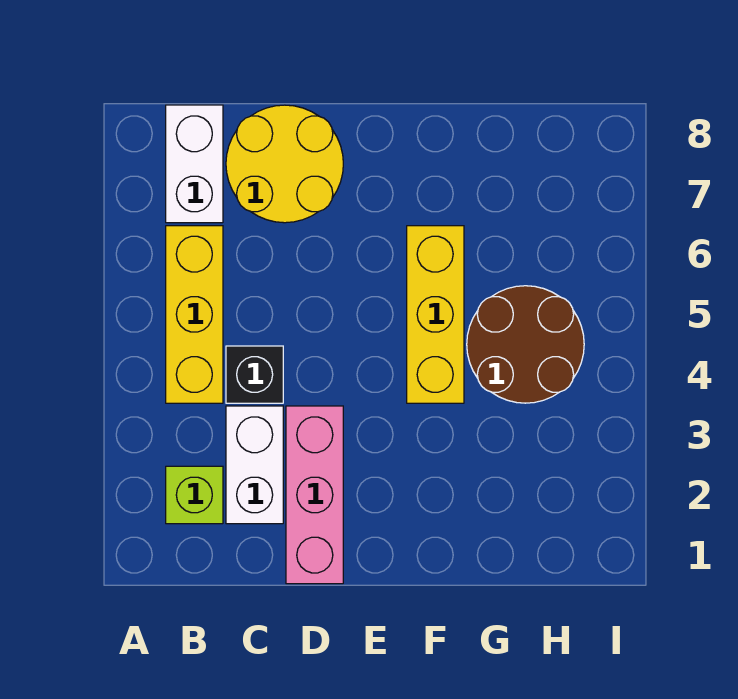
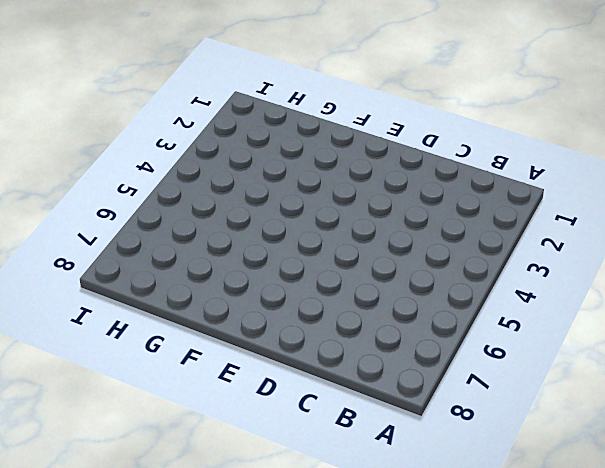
none -> lime 1x1 brick [166,466,223,524]
none -> yellow 1x3 brick [166,226,223,403]

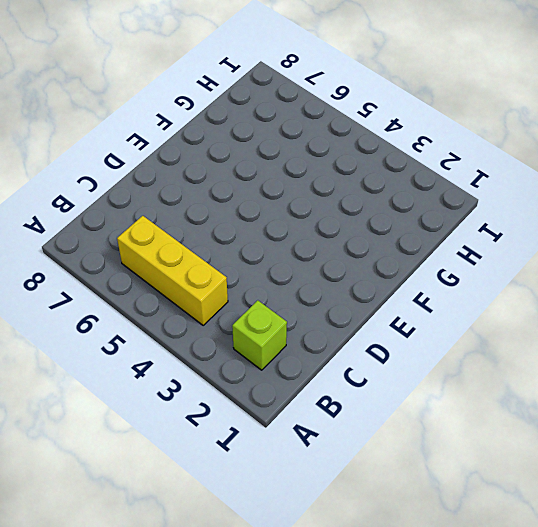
none -> white 1x2 brick [166,105,223,223]
none -> white 1x2 brick [226,406,283,524]

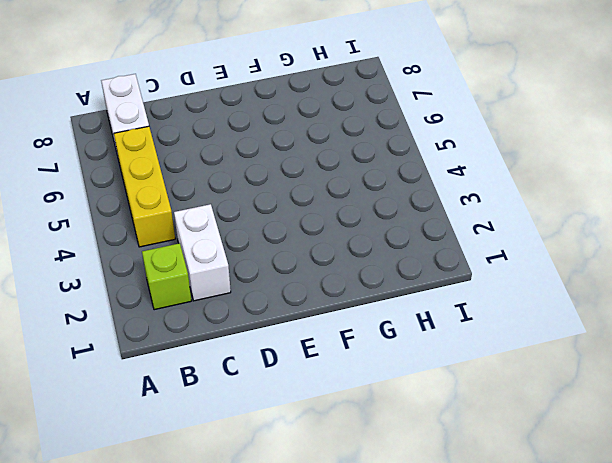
none -> black 1x1 brick [226,346,283,403]
none -> yellow 2x2 round brick [226,105,343,223]

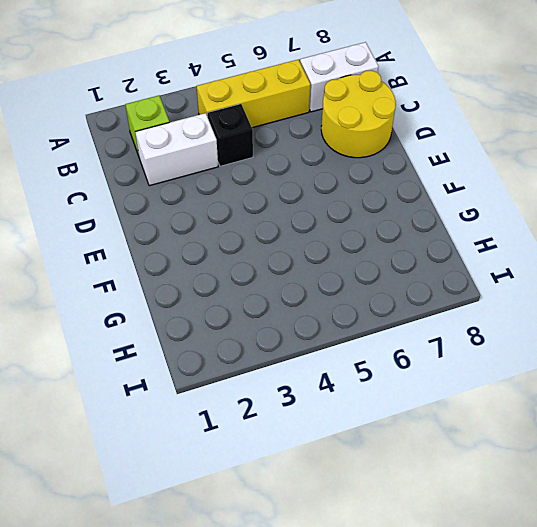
none -> pink 1x3 brick [286,406,343,584]
none -> yellow 1x3 brick [407,226,464,403]

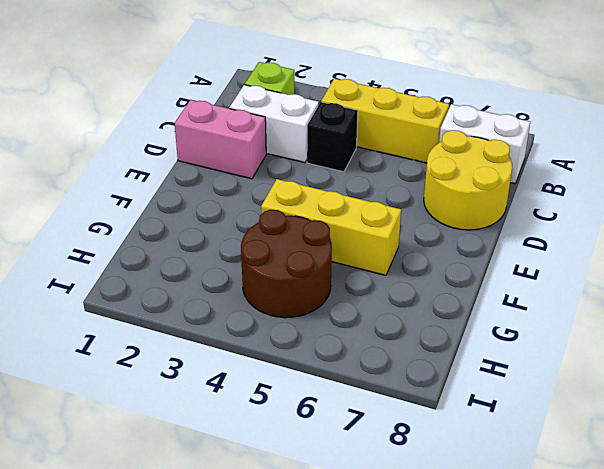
pink 1x2 brick [175,100,266,179] -> pink 1x3 brick [286,406,343,584]

